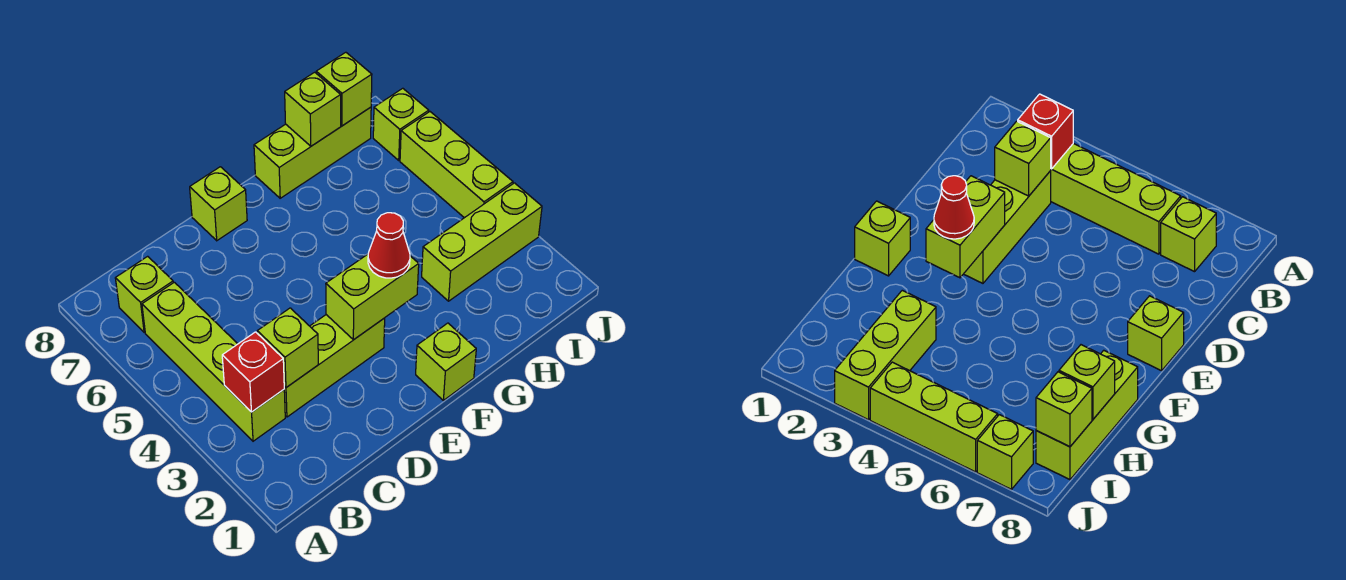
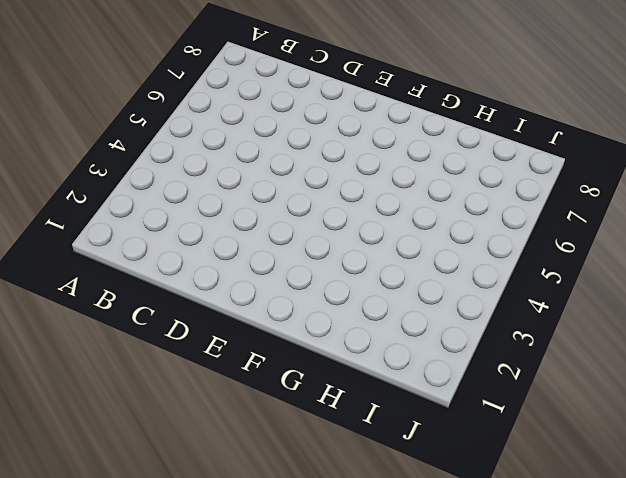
none -> lime 1x4 brick [142,282,285,441]
none -> lime 1x1 brick [115,256,173,332]
none -> lime 1x3 brick [284,315,385,417]

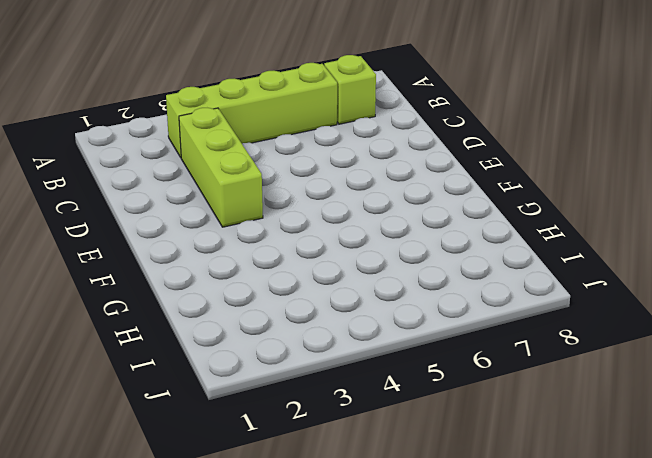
none -> lime 1x1 brick [190,167,247,241]
none -> lime 1x1 brick [416,323,476,400]
none -> lime 1x3 brick [254,107,371,198]

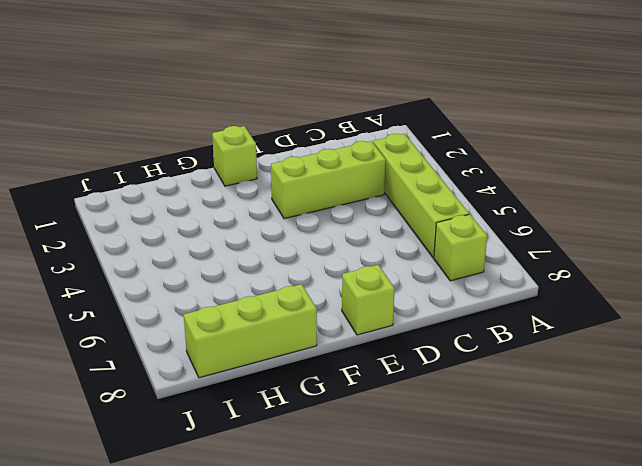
none -> lime 1x3 brick [422,183,542,301]
none -> lime 1x3 brick [400,112,513,218]
none -> lime 1x1 brick [373,88,429,160]

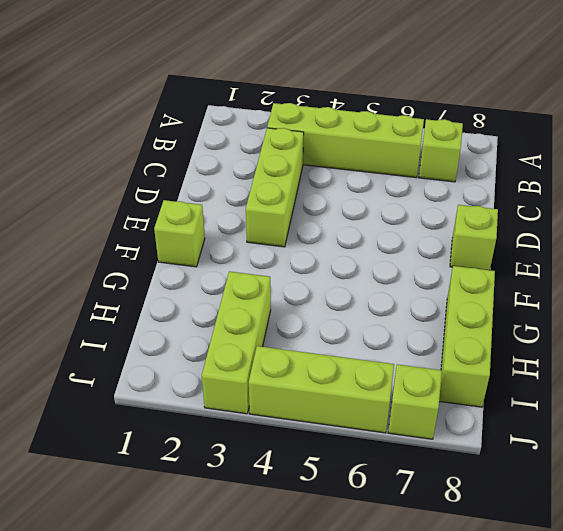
none -> red 1x1 brick [222,332,284,412]
none -> lime 1x1 brick [257,308,318,387]
none -> lime 1x2 brick [326,254,419,340]

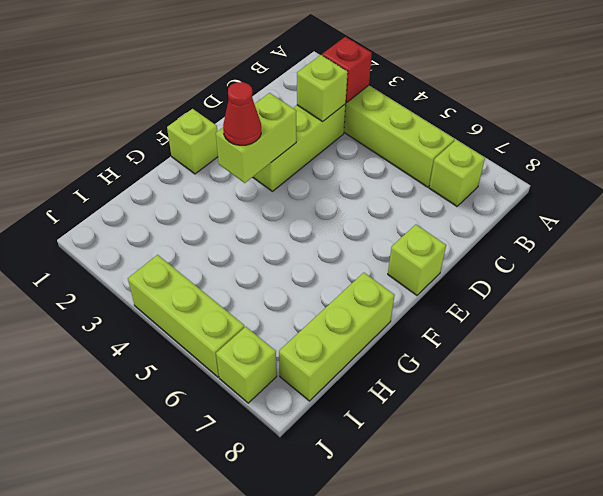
none -> lime 1x3 brick [422,183,542,301]
none -> lime 1x1 brick [285,72,341,146]
none -> lime 1x1 brick [316,52,372,126]

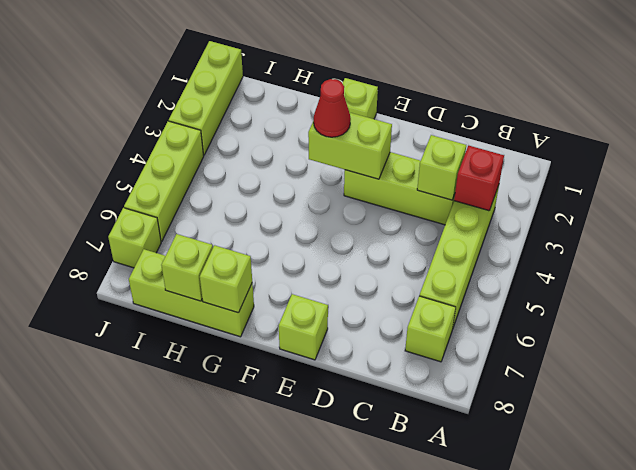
lime 1x1 brick [200,245,252,313] -> lime 1x1 brick moved to [316,52,372,126]
lime 1x3 brick [169,41,243,155] -> lime 1x3 brick turned to [422,183,542,301]

